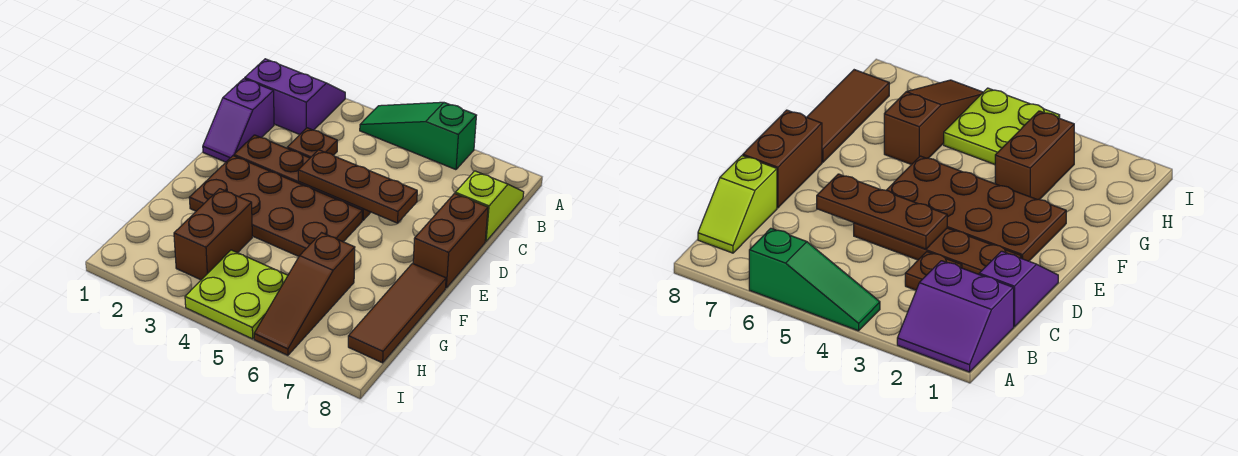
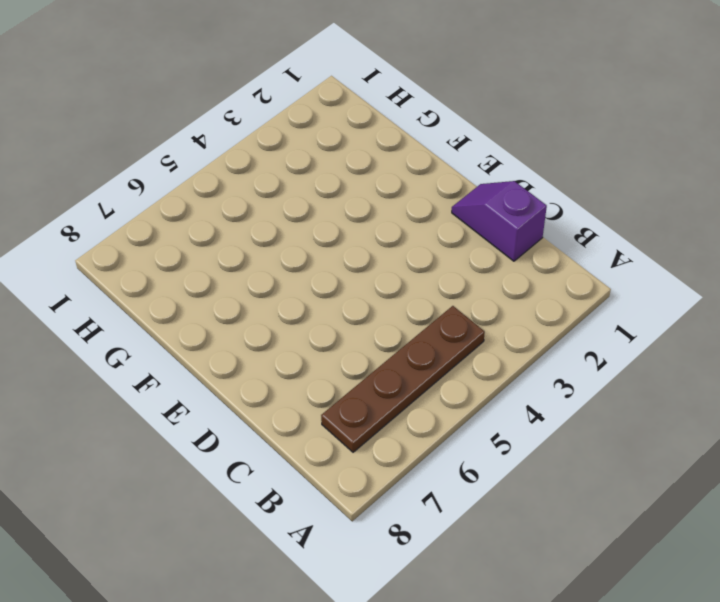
brown 1x4 plate [321,306,485,452] -> brown 1x4 plate moved to [234,135,371,220]
none -> purple 2x2 slope [245,59,345,135]
none -> green 1x3 slope [360,102,477,170]
none -> lime 1x2 slope [455,171,524,241]

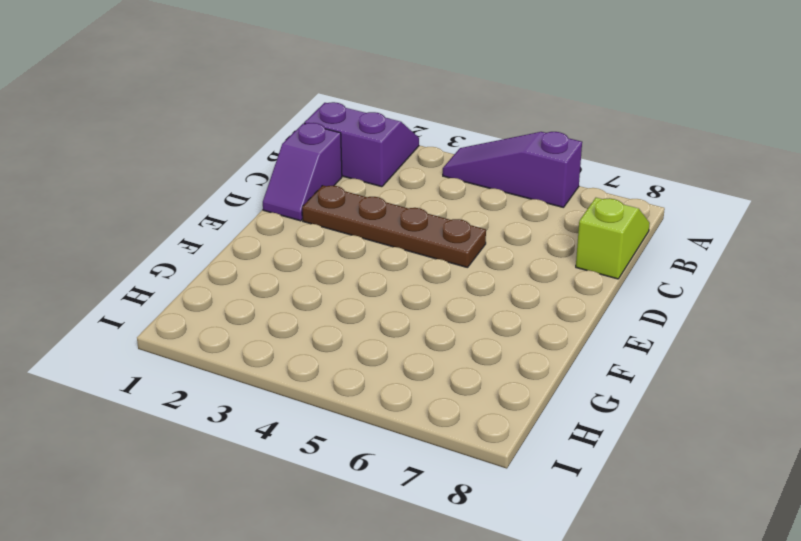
purple 1x3 slope [443,132,582,208] -> green 1x3 slope [360,102,477,170]
none -> brown 1x1 plate [287,128,337,158]
none -> brown 1x2 brick [413,194,488,288]
none -> brown 2x4 plate [189,156,362,256]

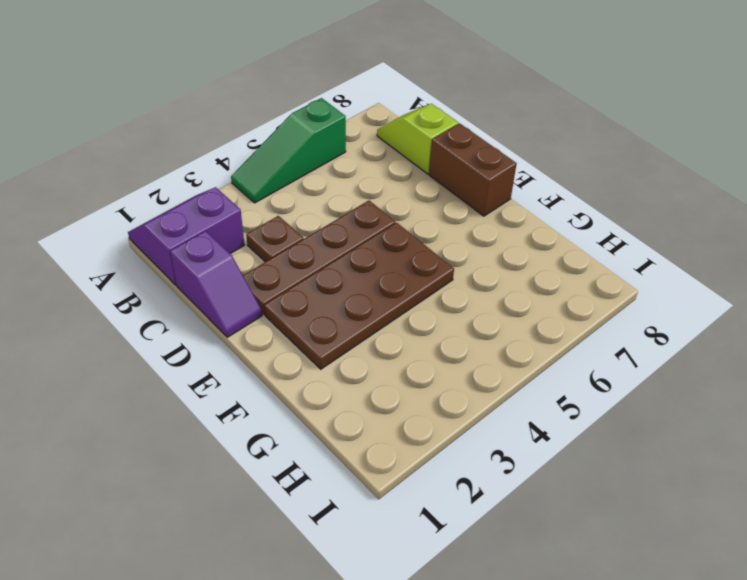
none -> brown 1x3 tile [348,264,446,363]
none -> brown 1x2 brick [174,189,252,280]
none -> brown 1x3 slope [254,233,355,355]

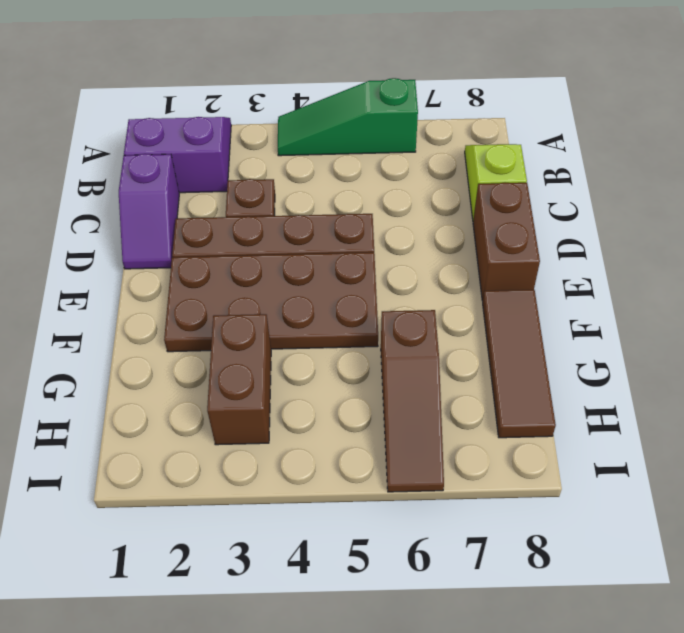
none -> lime 2x2 plate [185,250,288,339]
none -> brown 1x3 plate [298,150,417,223]

